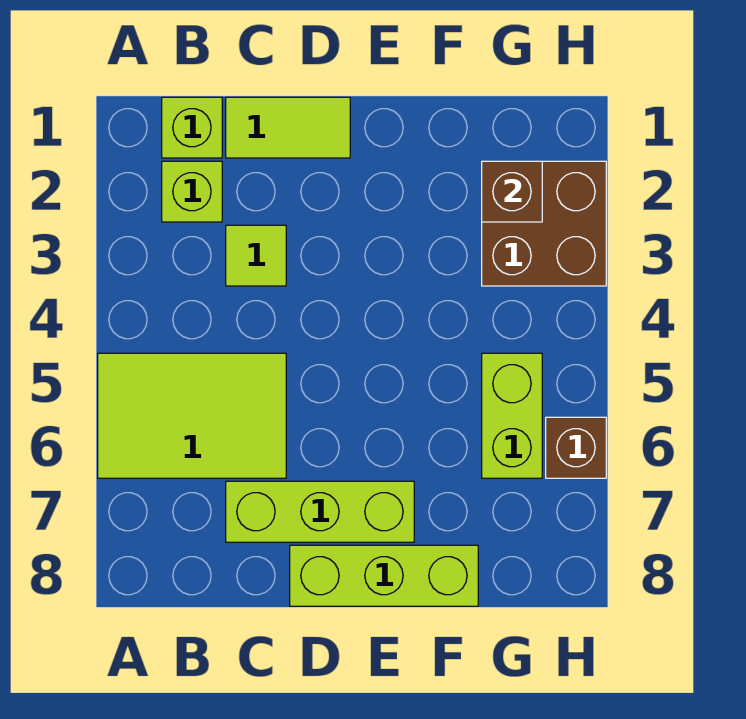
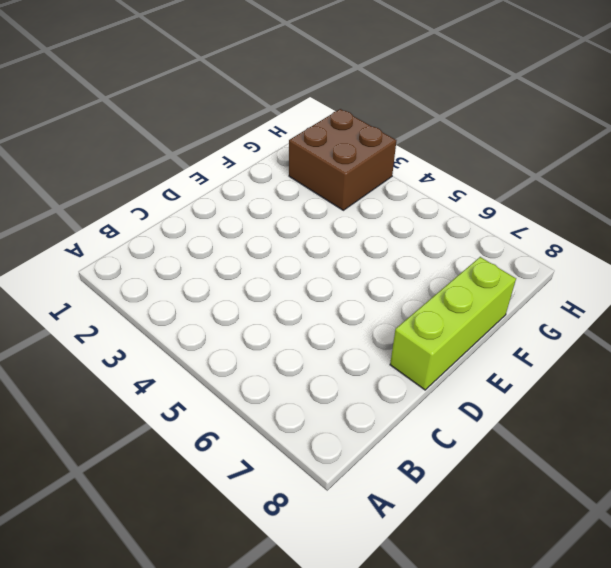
none -> lime 2x3 tile [98,353,286,478]
none -> lime 1x1 brick [162,97,222,158]

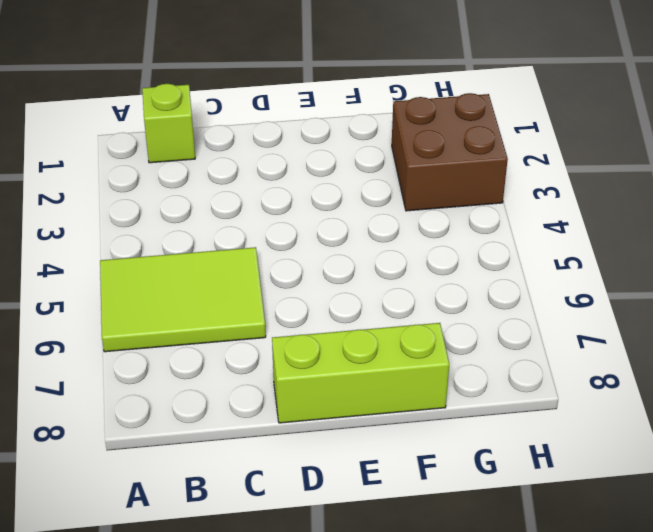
none -> lime 1x1 brick [162,161,222,222]
none -> lime 1x2 tile [226,97,350,158]

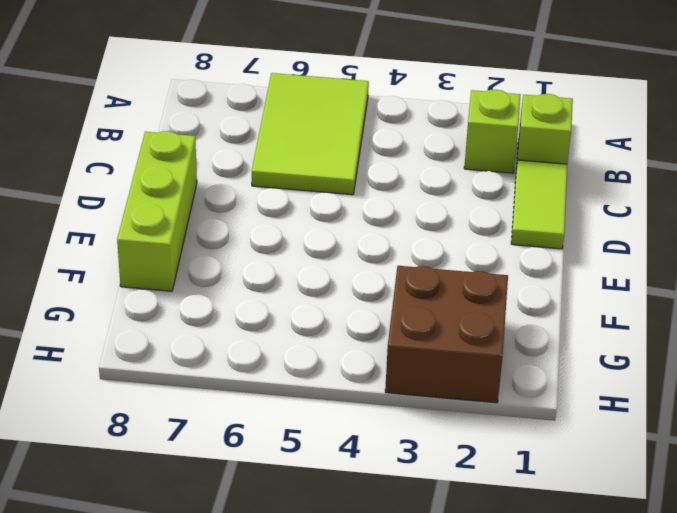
none -> lime 1x1 tile [226,225,286,286]
none -> lime 1x3 brick [226,481,414,542]

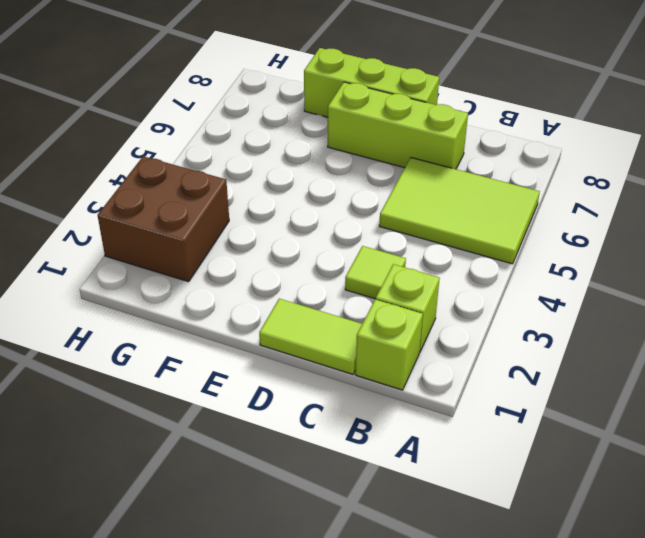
none -> lime 1x2 brick [482,353,542,478]
none -> brown 1x1 brick [546,417,606,478]

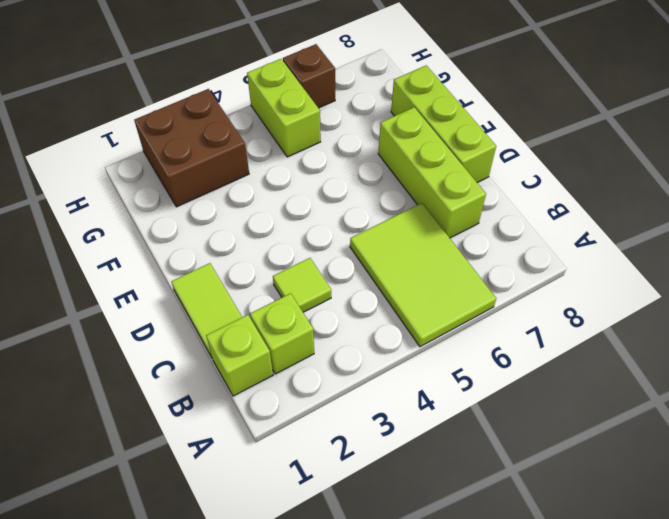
lime 1x2 brick [247,59,321,157] -> lime 1x2 brick turned to [482,353,542,478]
none -> brown 1x1 brick [482,161,542,222]

